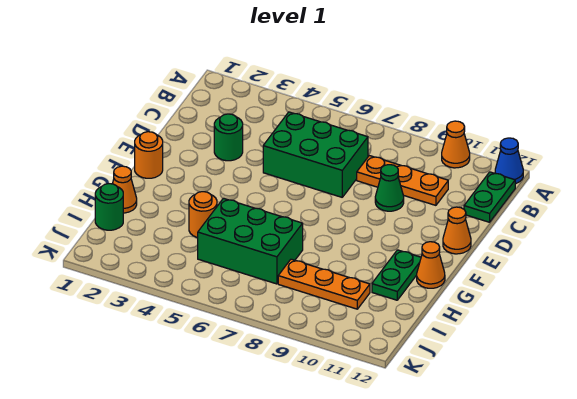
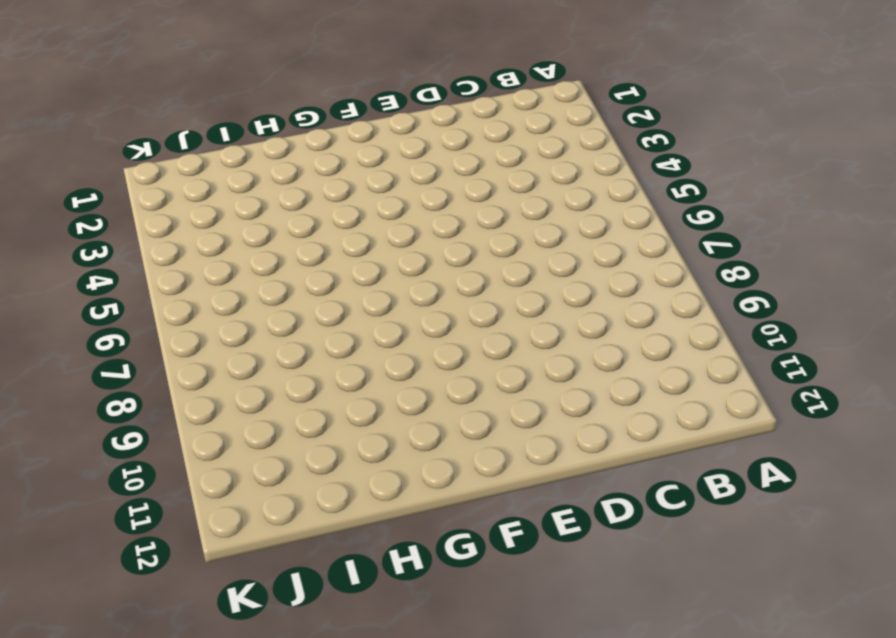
none -> orange 1x1 cone [442,121,470,168]
none -> blue 1x1 cone [495,138,523,184]
none -> green 1x2 plate [464,172,515,222]

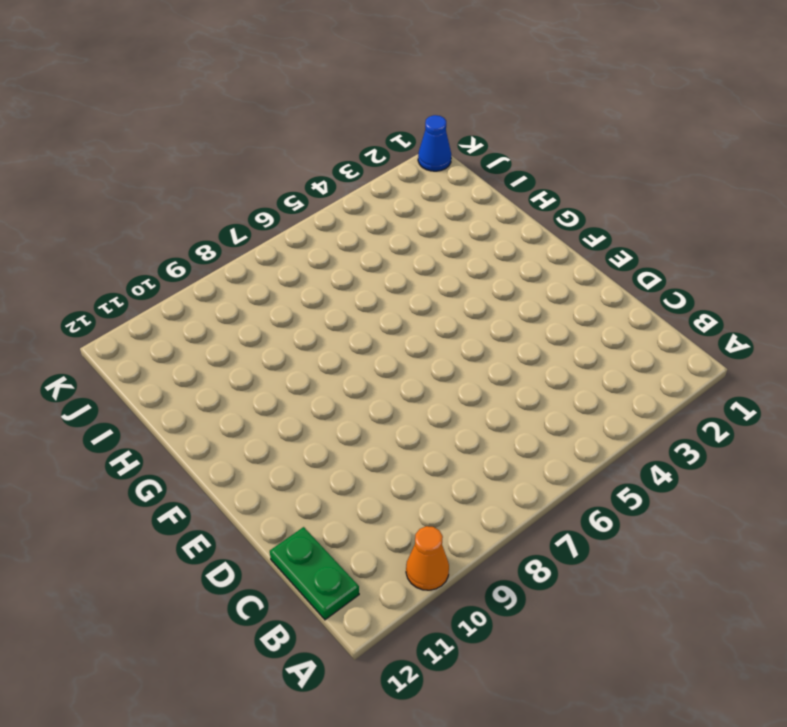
blue 1x1 cone [418,115,451,171] -> blue 1x1 cone moved to [495,138,523,184]
none -> green 2x3 brick [263,112,368,197]
none -> orange 1x3 plate [357,156,448,205]
none -> green 1x1 round brick [214,114,243,161]

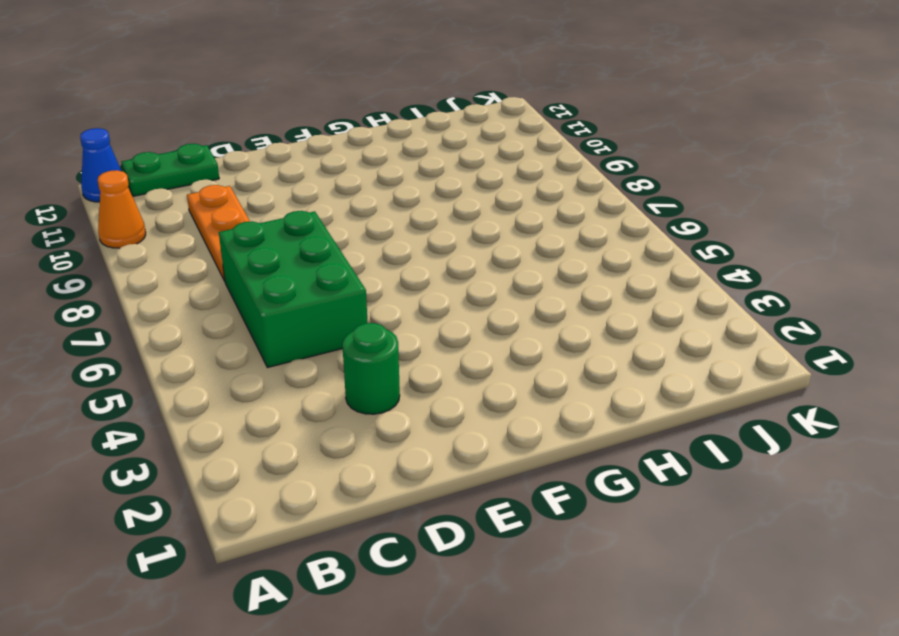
none -> green 1x1 cone [375,165,404,211]
none -> orange 1x1 cone [443,207,471,254]
none -> orange 1x1 round brick [135,132,163,178]

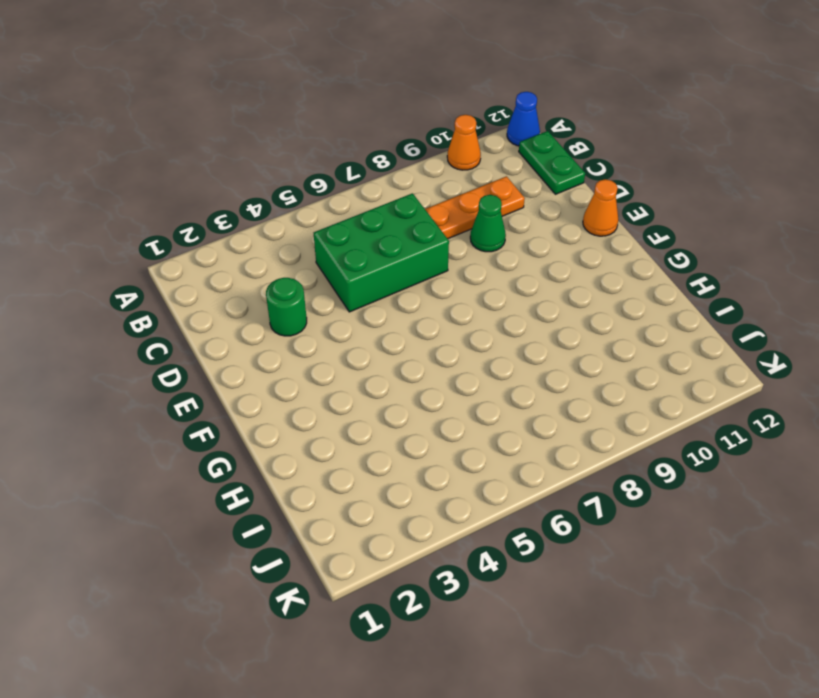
none -> orange 1x1 round brick [135,132,163,178]
none -> green 1x2 plate [372,250,421,300]
none -> orange 1x1 cone [417,242,445,288]

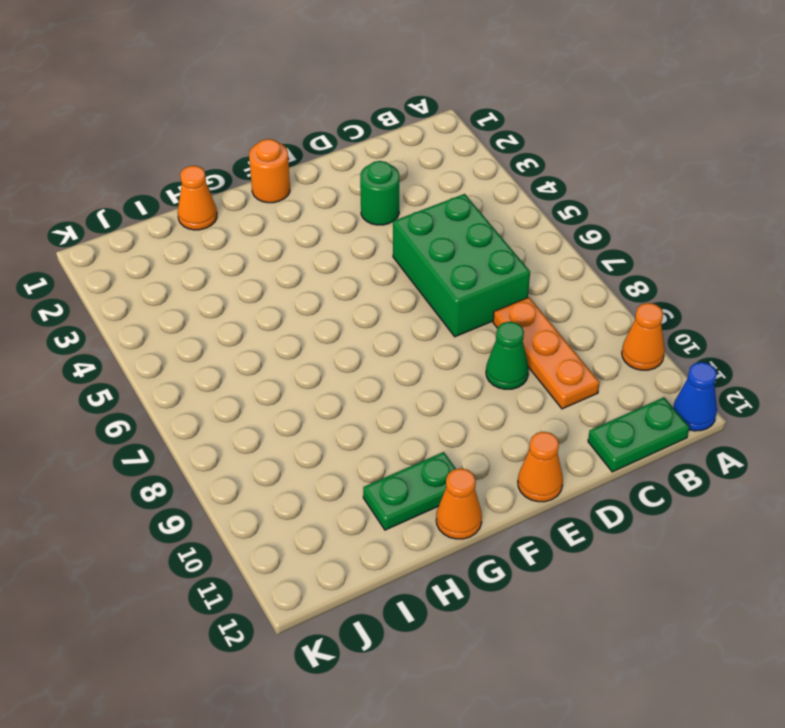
none -> orange 1x1 round brick [189,192,217,238]
none -> green 2x3 brick [198,198,303,284]
none -> green 1x1 round brick [95,184,123,230]

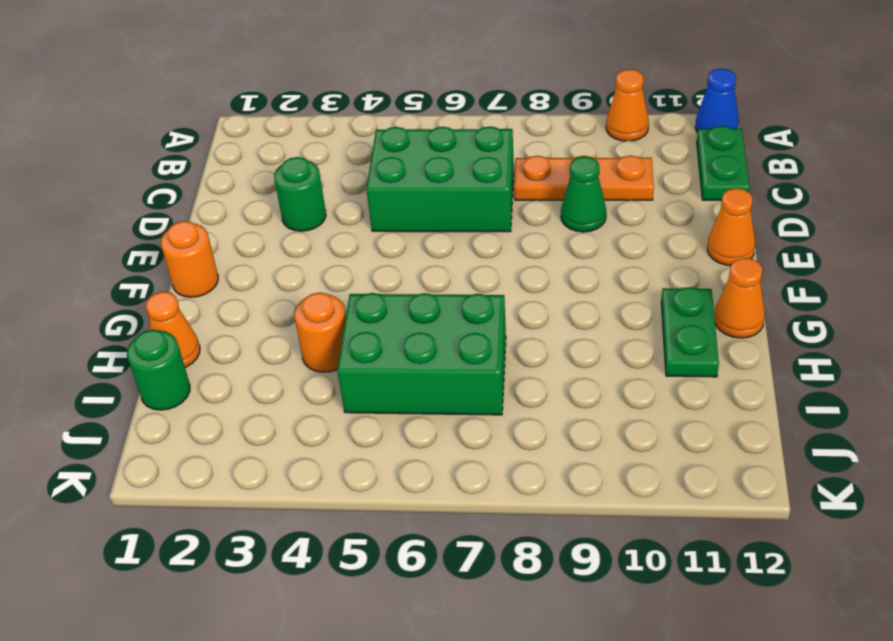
none -> orange 1x3 plate [278,259,370,309]

